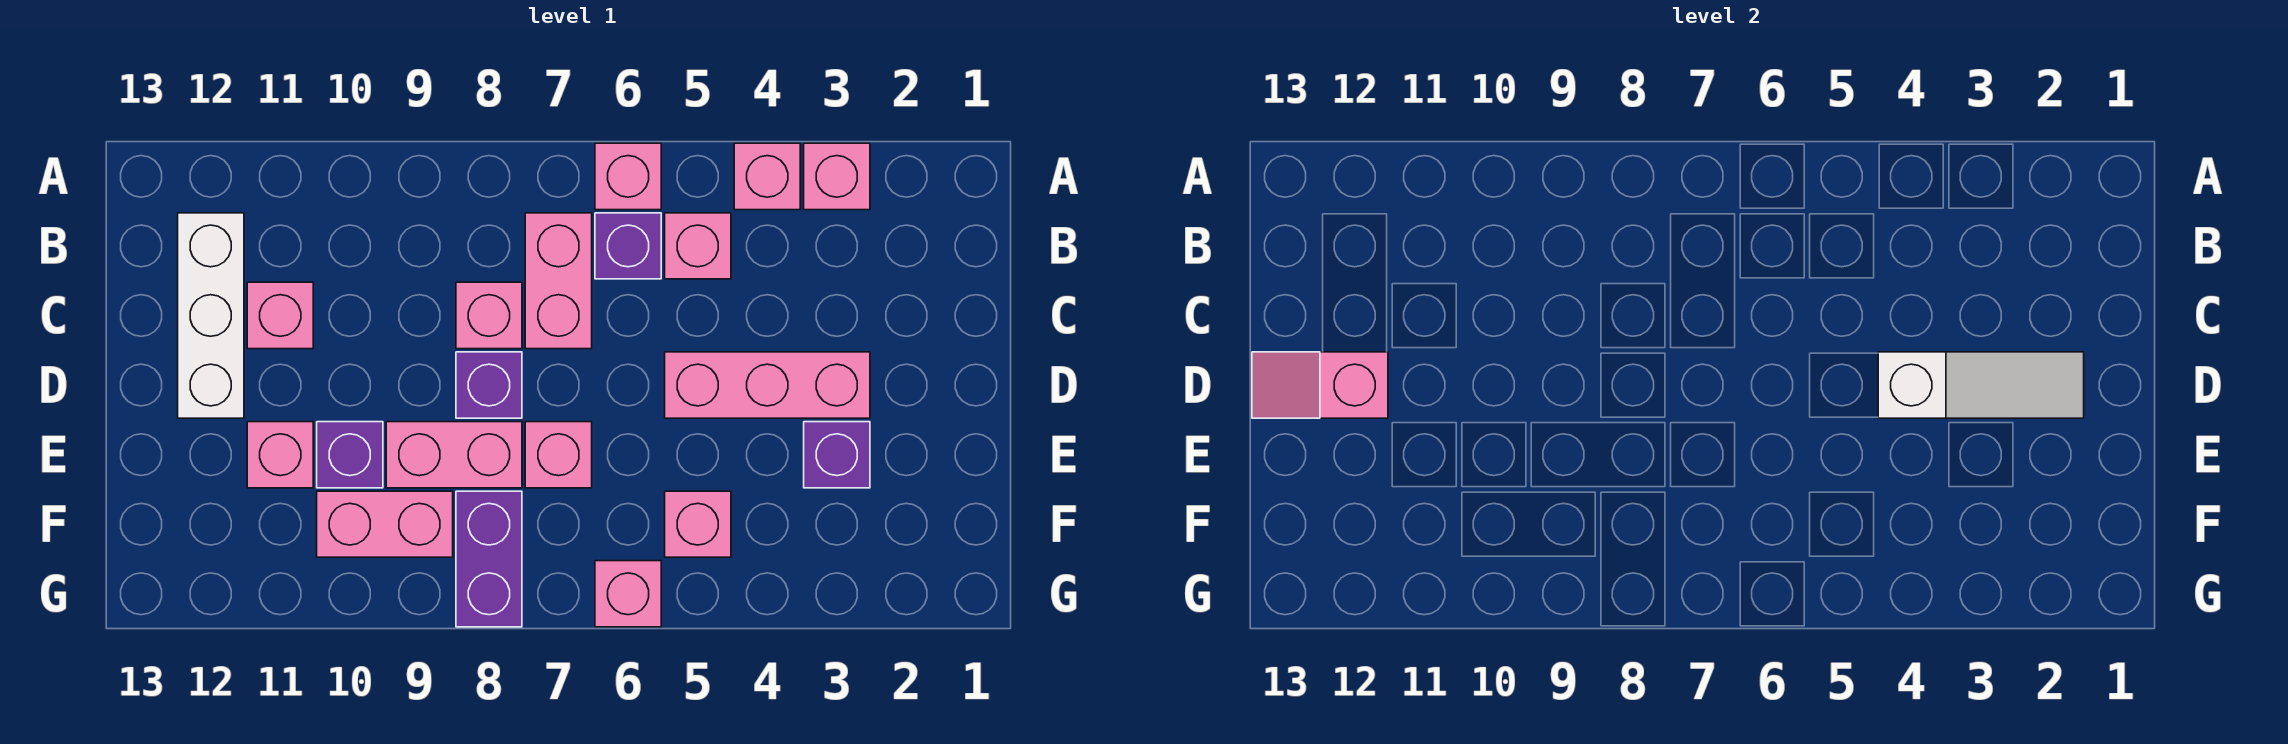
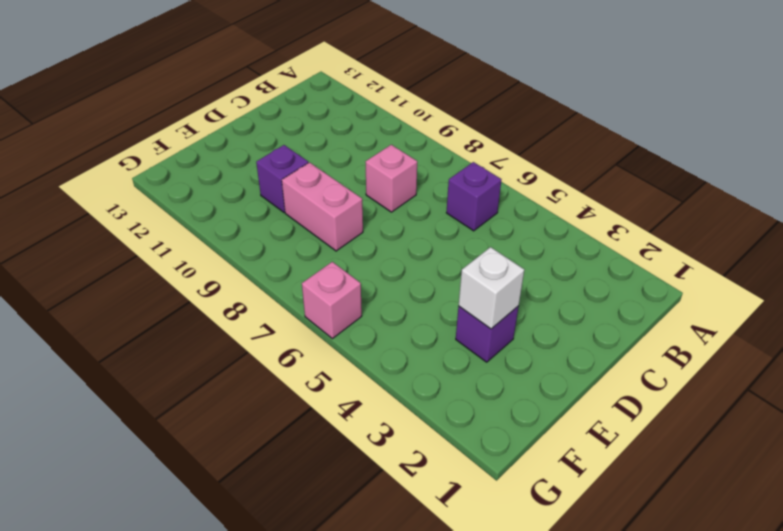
white 1x1 brick [459,247,524,329] -> none
none -> pink 1x1 brick [804,143,870,210]
none -> pink 1x1 brick [734,143,800,210]
none -> pink 1x1 brick [595,143,661,210]

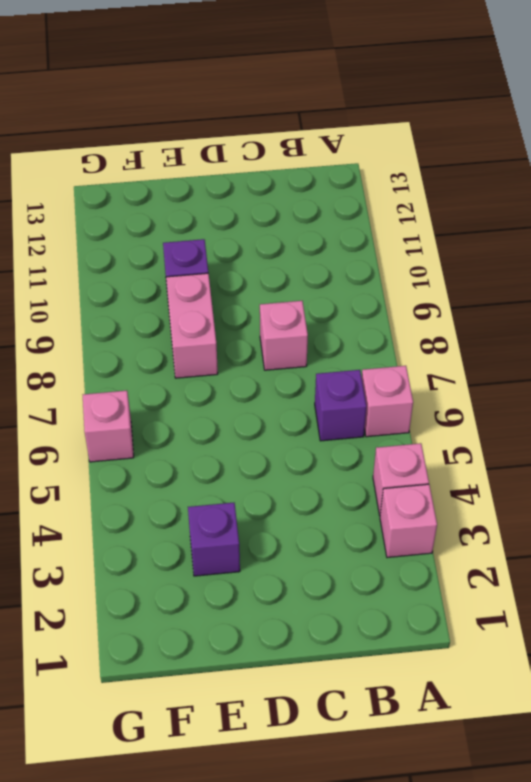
none -> pink 1x1 brick [665,213,731,279]
none -> pink 1x2 brick [525,213,592,349]
none -> white 1x3 brick [178,213,244,418]

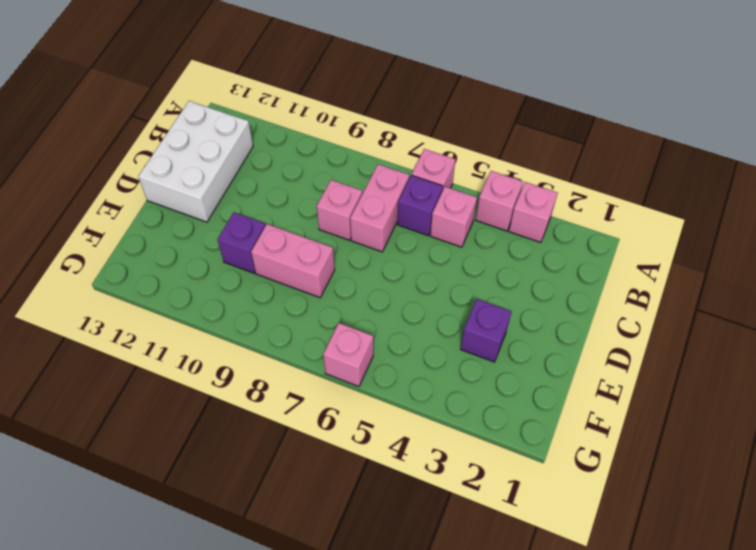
white 2x3 brick [138,101,253,222] -> white 1x3 brick [178,213,244,418]
none -> pink 1x1 brick [247,282,313,349]
none -> pink 1x3 brick [665,352,870,418]
none -> purple 1x1 brick [456,352,522,418]

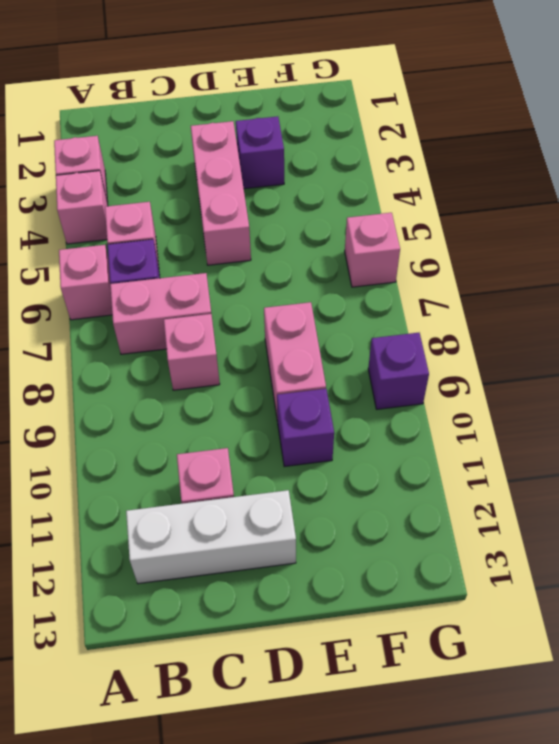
purple 1x1 brick [368,333,429,409] -> purple 1x1 brick moved to [456,352,522,418]
none -> pink 1x1 brick [525,422,592,488]
none -> pink 1x1 brick [247,422,313,488]
none -> pink 1x1 brick [665,491,731,557]

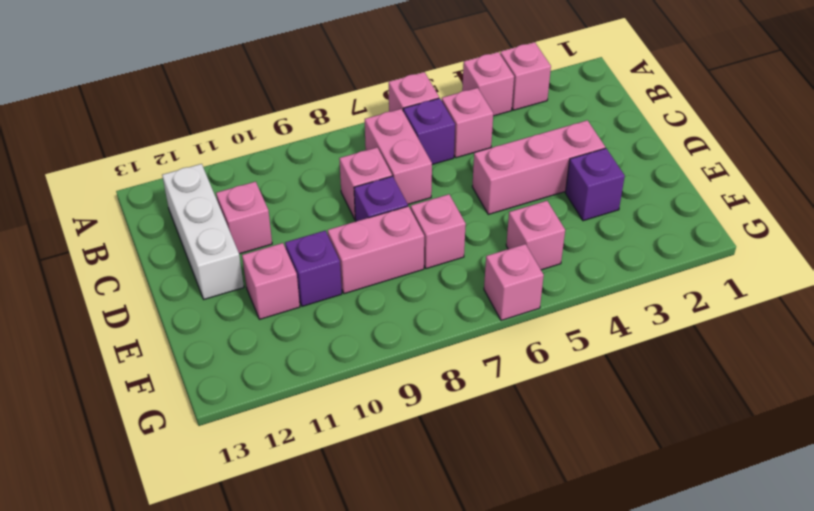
none -> purple 1x2 brick [456,491,522,627]
none -> pink 1x2 brick [317,491,453,557]
none -> white 1x3 slope [1878,352,2084,418]

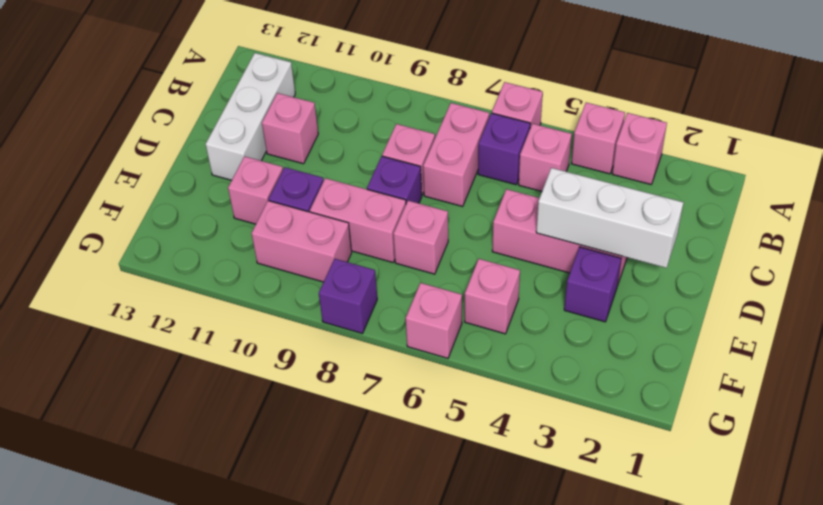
white 1x3 brick [536,168,684,268] -> white 1x3 slope [1878,352,2084,418]
purple 1x1 brick [319,259,377,334] -> purple 1x2 brick [456,491,522,627]
none -> pink 1x2 slope [1252,352,1388,418]

